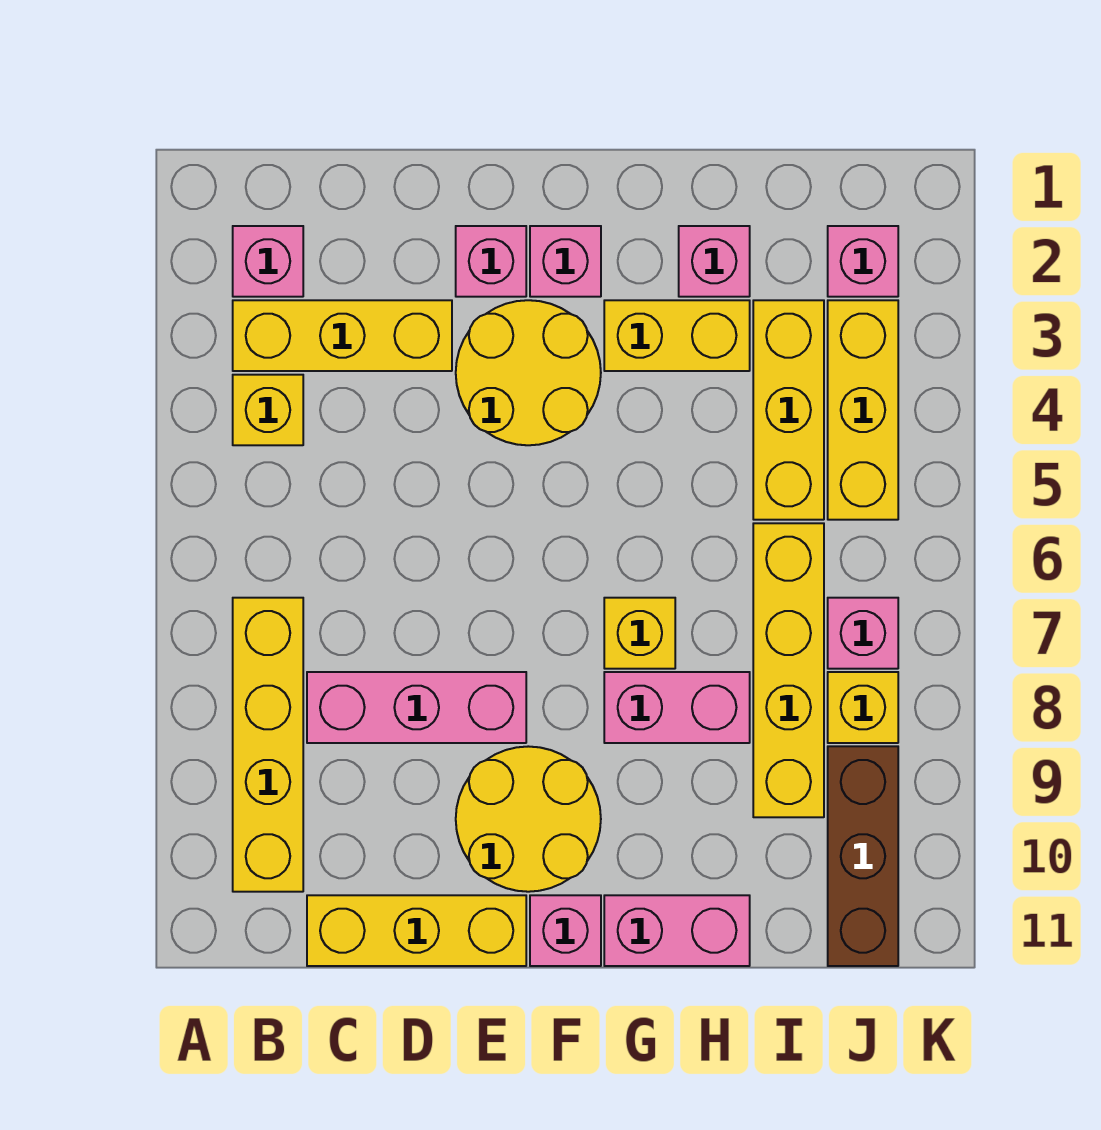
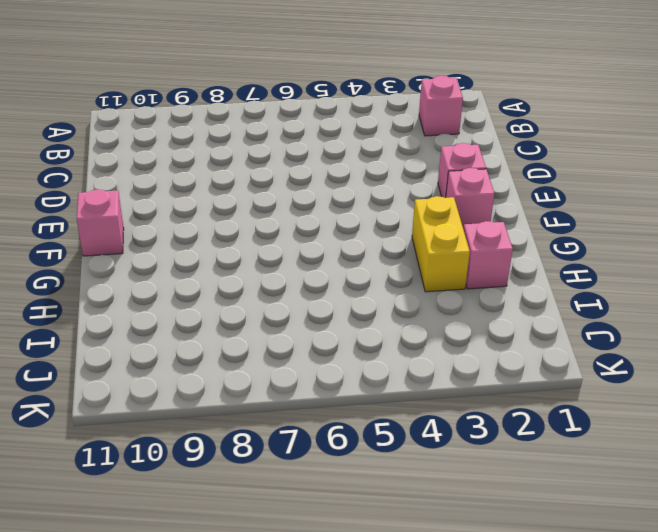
none -> yellow 1x3 brick [233,300,452,371]
none -> yellow 1x1 brick [233,375,303,445]
none -> yellow 1x4 brick [233,598,303,892]

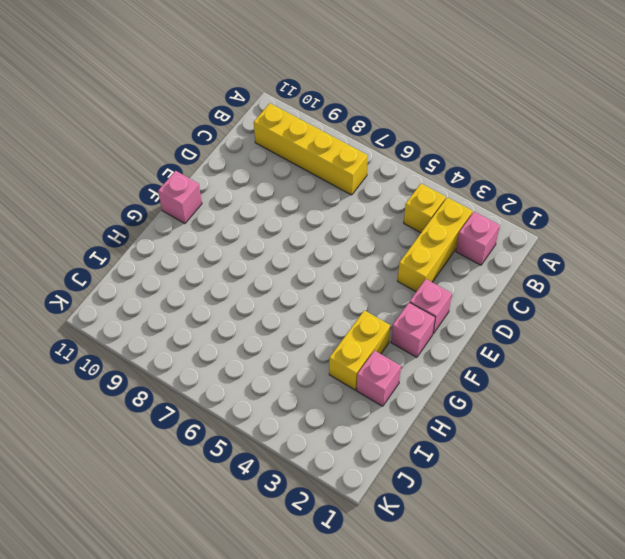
none -> pink 1x3 brick [307,672,526,743]
none -> yellow 1x3 brick [307,895,526,966]
none -> yellow 2x2 round brick [456,300,601,445]

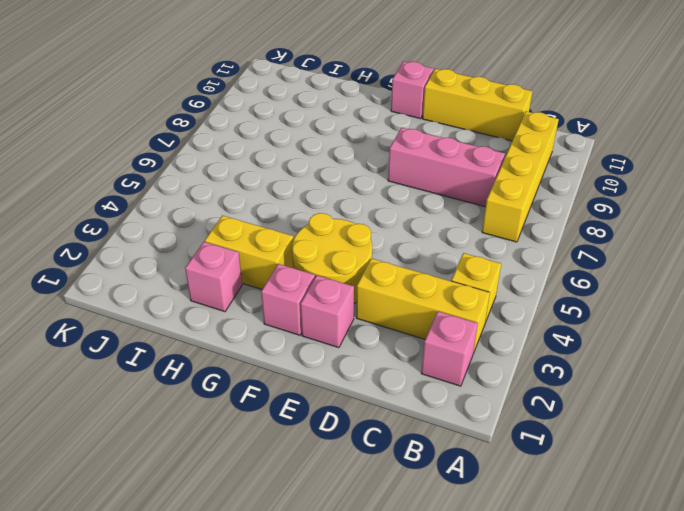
none -> yellow 2x2 round brick [456,746,601,892]
none -> yellow 1x1 brick [604,598,675,669]
none -> pink 1x2 brick [604,672,750,743]

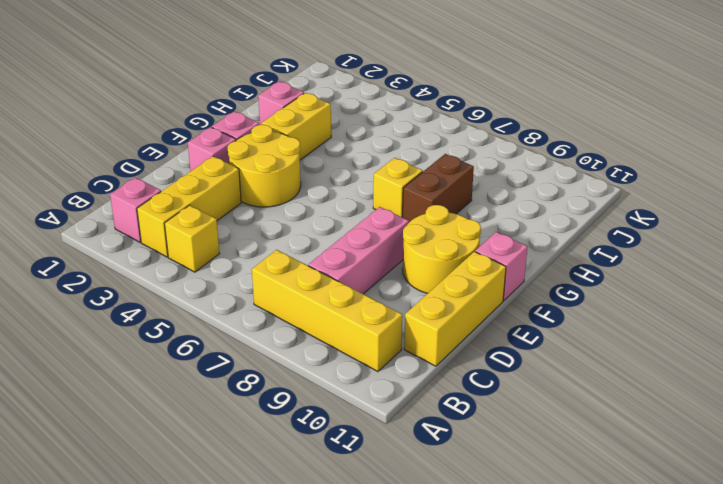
brown 1x2 brick [403,154,474,222] -> pink 1x2 brick [604,672,750,743]
none -> pink 1x2 brick [604,895,750,966]
none -> yellow 1x3 brick [753,300,824,520]
none -> yellow 1x4 brick [753,523,824,817]

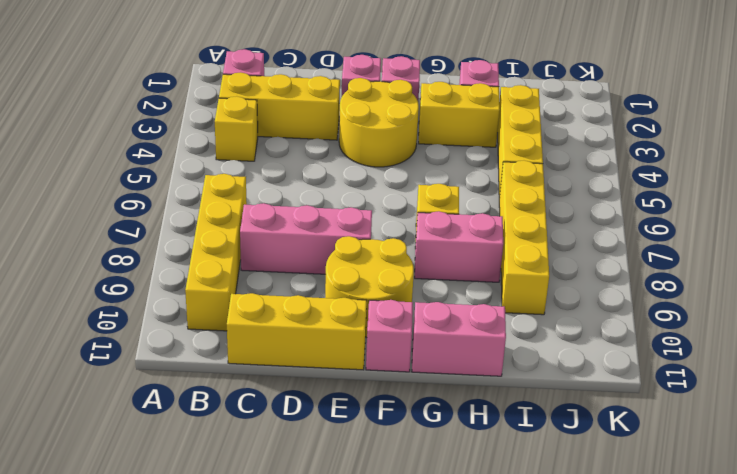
none -> pink 1x1 brick [828,226,898,297]
none -> yellow 1x3 brick [828,300,898,520]
none -> pink 1x1 brick [828,598,898,669]

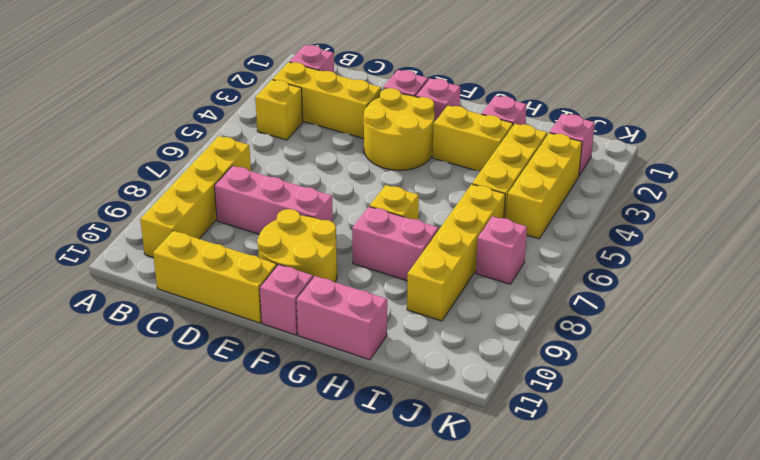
none -> yellow 1x1 brick [828,672,898,743]
none -> brown 1x3 brick [828,746,898,966]

